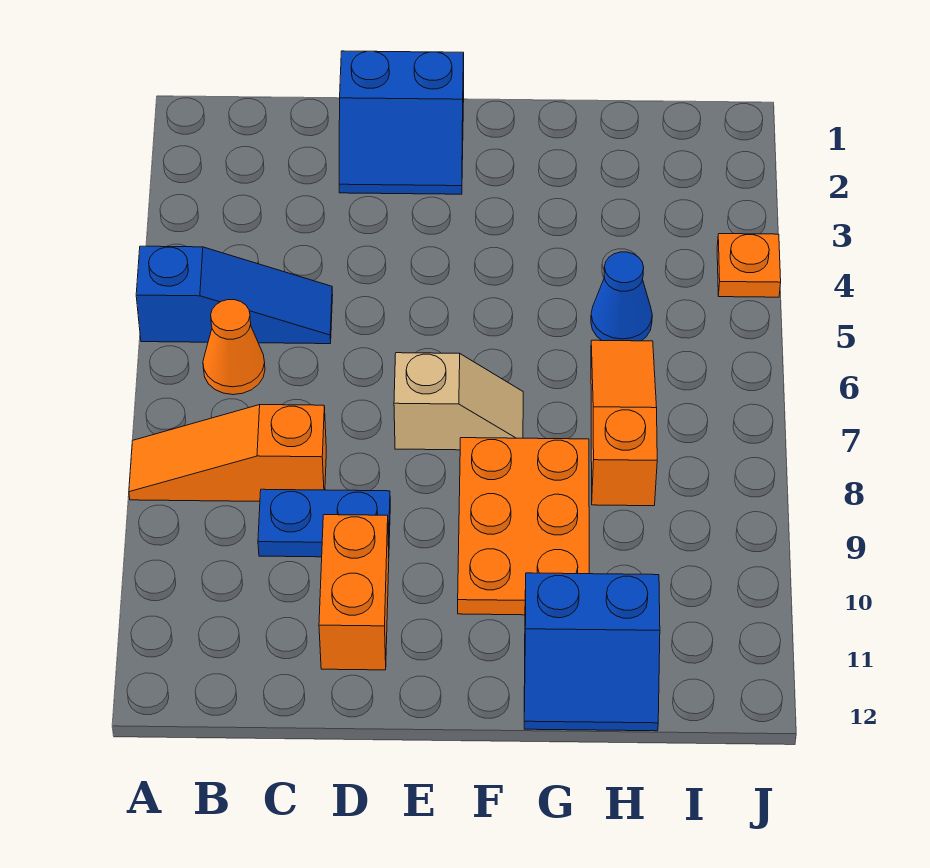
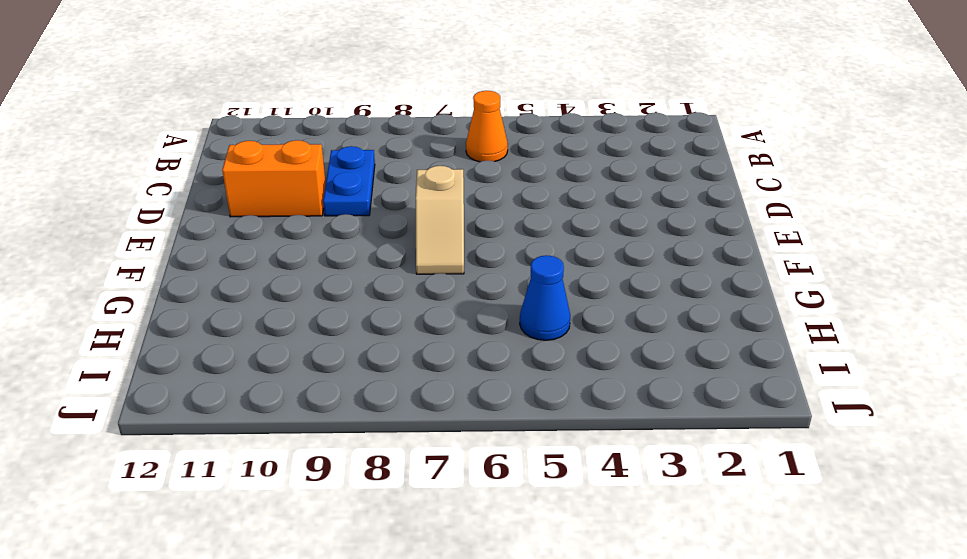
none -> blue 1x3 slope [136,246,333,344]
none -> orange 1x3 slope [129,405,326,501]
none -> blue 2x2 slope [339,51,464,194]

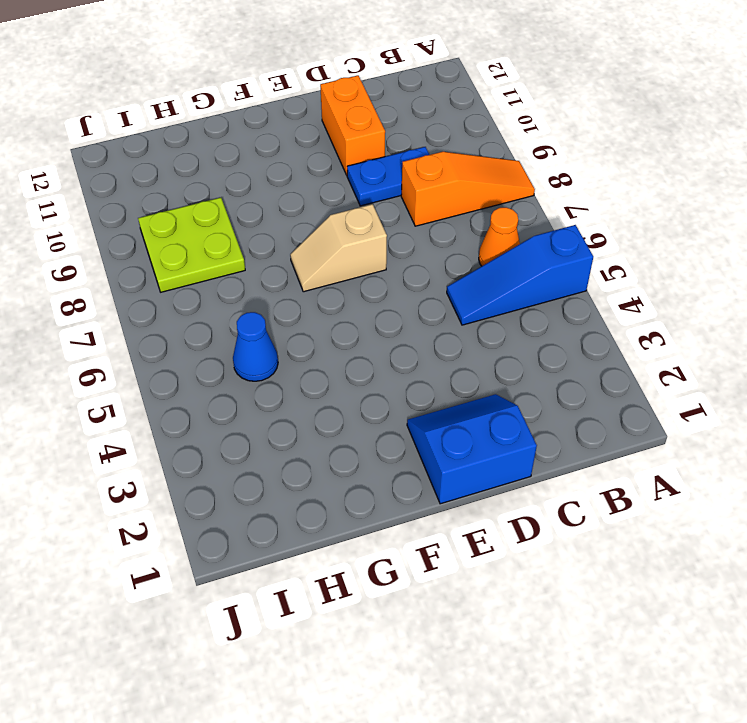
lime 2x2 plate [138,198,245,292] -> orange 1x3 slope [591,340,657,506]
none -> orange 2x3 plate [458,438,589,615]
none -> blue 2x2 slope [524,573,660,731]
none -> orange 1x1 plate [717,234,781,297]

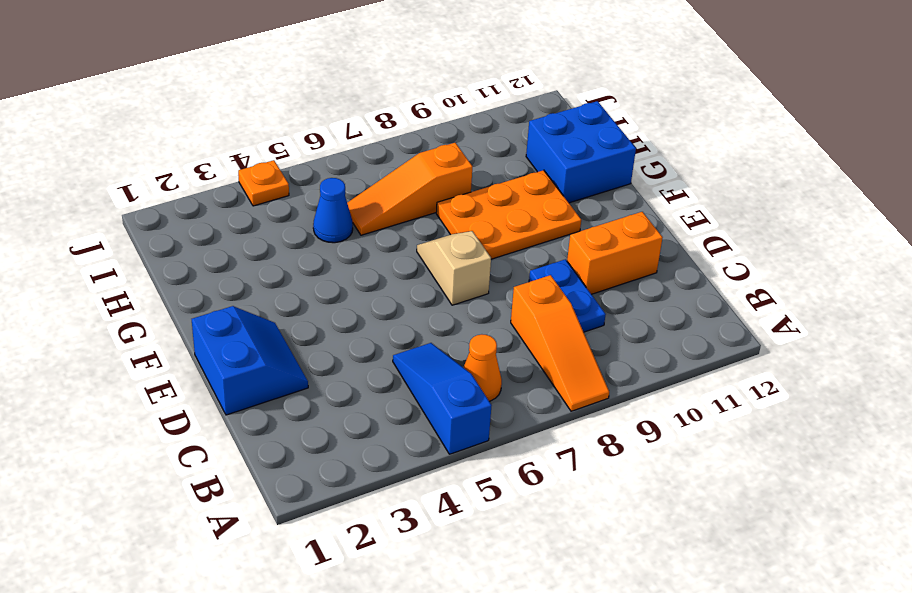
blue 2x2 brick [526,101,636,203] -> blue 2x2 slope [524,573,660,731]

